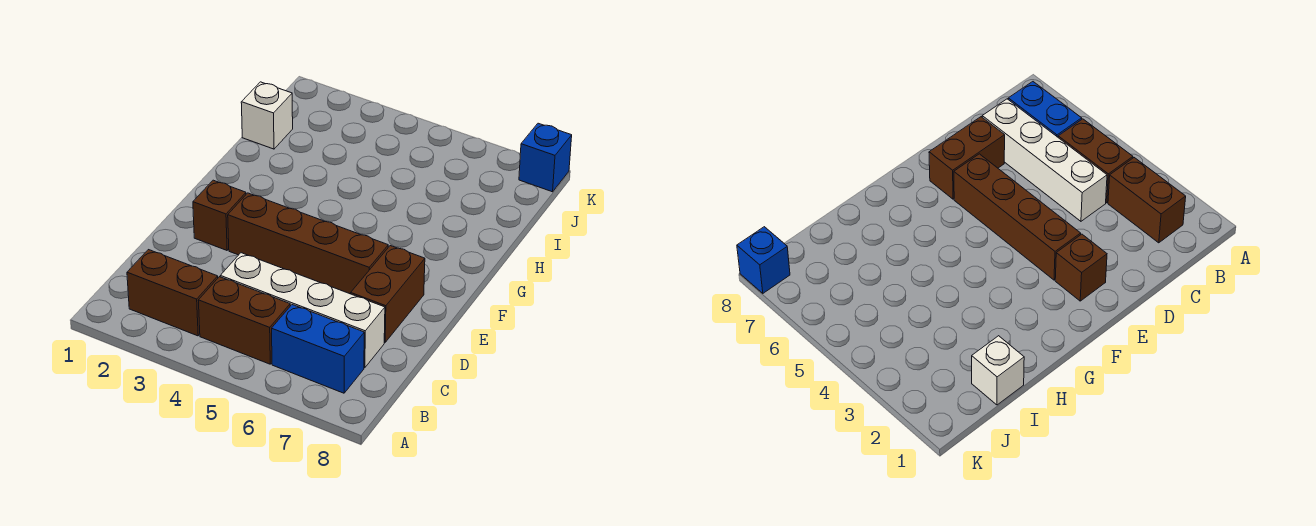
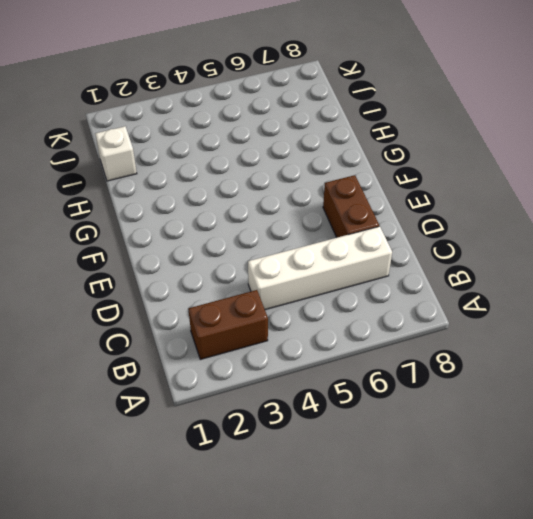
none -> brown 1x2 brick [198,277,290,364]
none -> blue 1x2 brick [272,305,364,393]

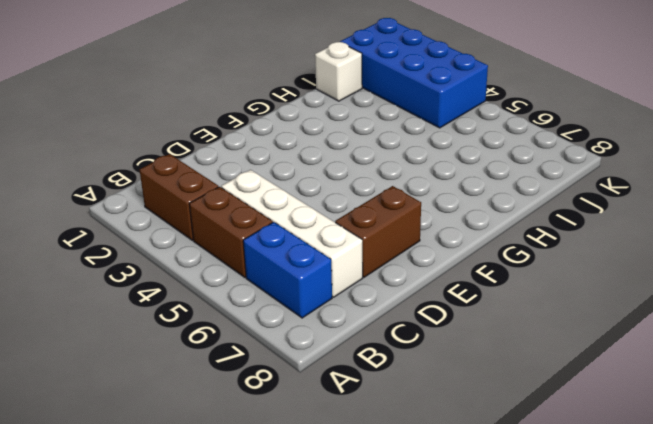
blue 2x4 brick [340,18,488,128] -> none
none -> brown 1x1 brick [193,180,246,250]
none -> brown 1x4 brick [228,193,388,294]

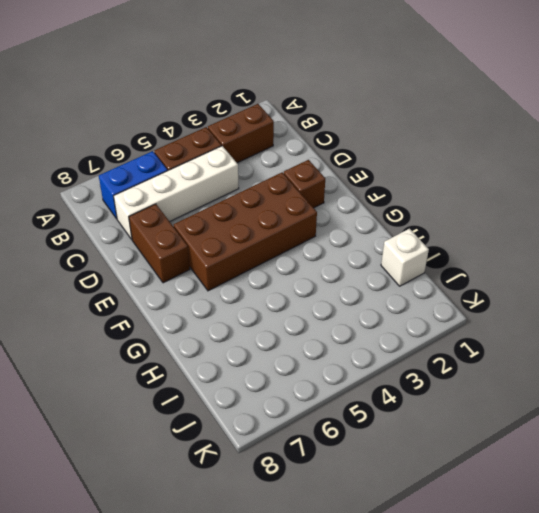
brown 2x4 brick [174,172,317,291] -> brown 1x4 brick [228,193,388,294]
none -> blue 1x1 brick [519,123,572,192]

